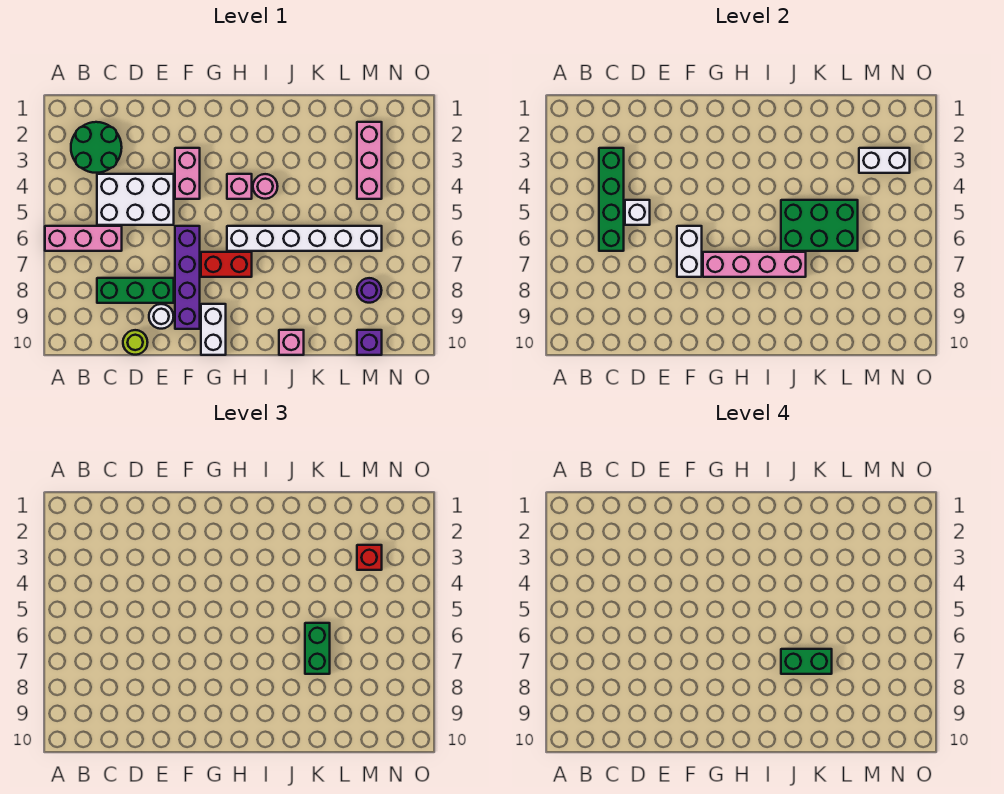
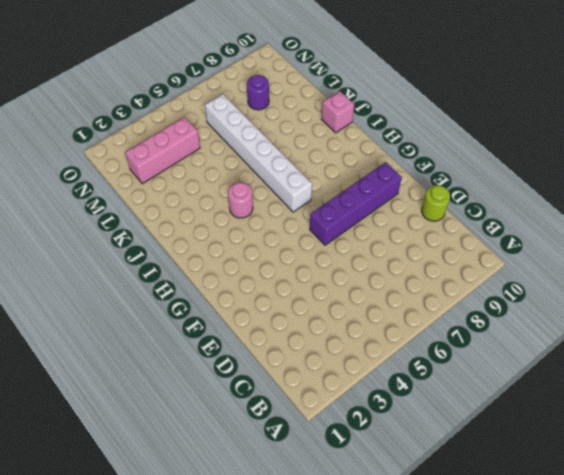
none -> pink 1x3 brick [45,226,122,251]
none -> green 2x2 round brick [71,122,122,173]
none -> white 2x3 brick [97,174,174,225]

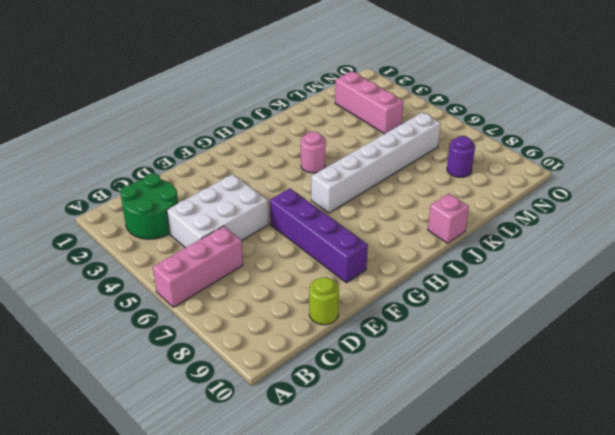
none -> green 1x3 brick [97,278,174,303]
none -> white 1x1 round brick [149,304,174,329]
none -> pink 1x2 brick [175,148,200,199]

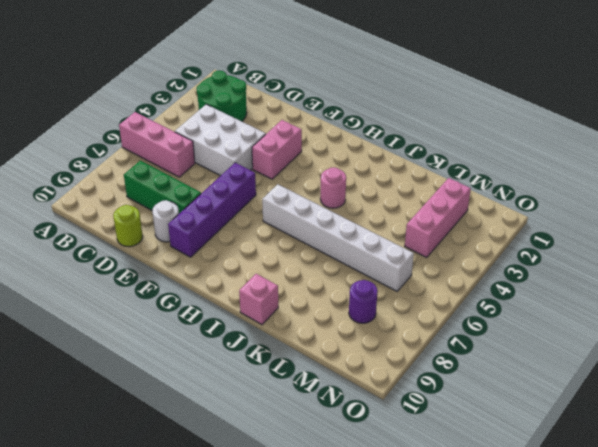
none -> red 1x2 brick [201,252,252,277]
none -> white 1x2 brick [201,304,226,355]
none -> pink 1x1 brick [227,174,252,199]

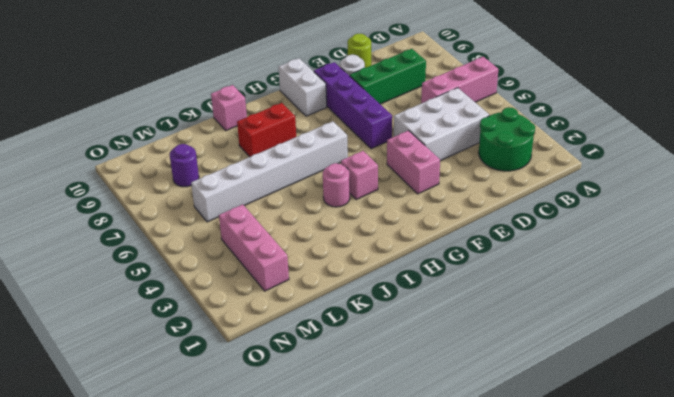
red 1x2 brick [237,103,296,157] -> red 1x2 brick moved to [201,252,252,277]
none -> purple 1x1 brick [357,330,382,355]
none -> green 1x4 brick [599,148,624,251]
none -> white 1x1 brick [625,200,650,225]

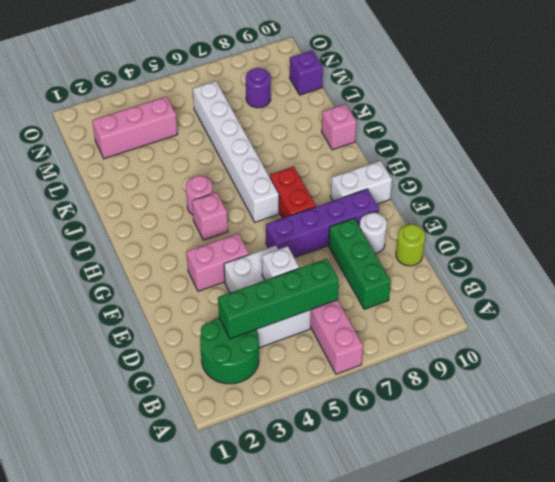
none -> white 1x2 brick [677,226,702,277]
none -> pink 1x4 brick [703,252,806,277]
none -> green 2x3 brick [781,200,858,251]

